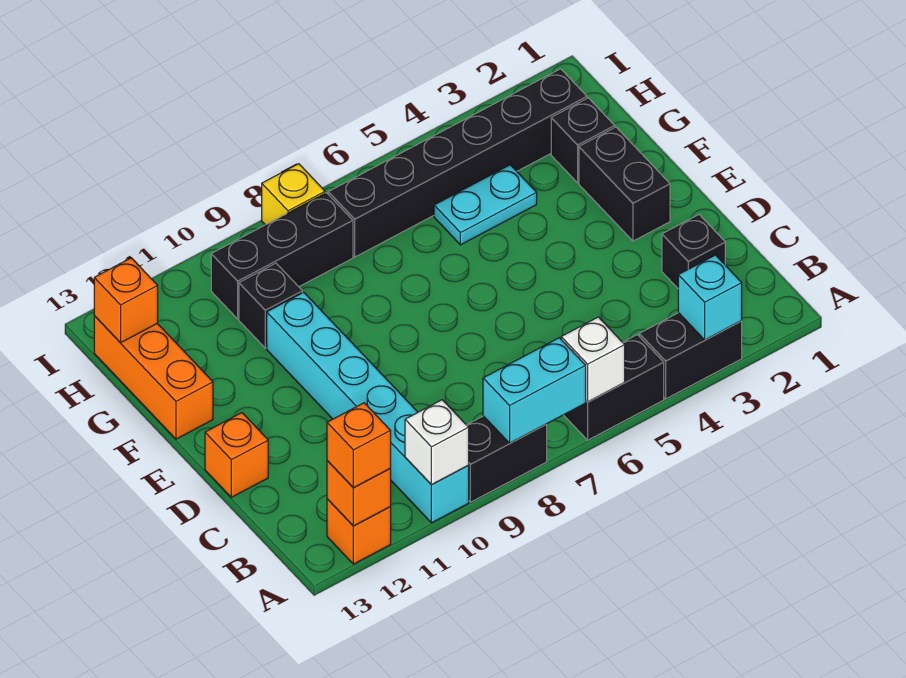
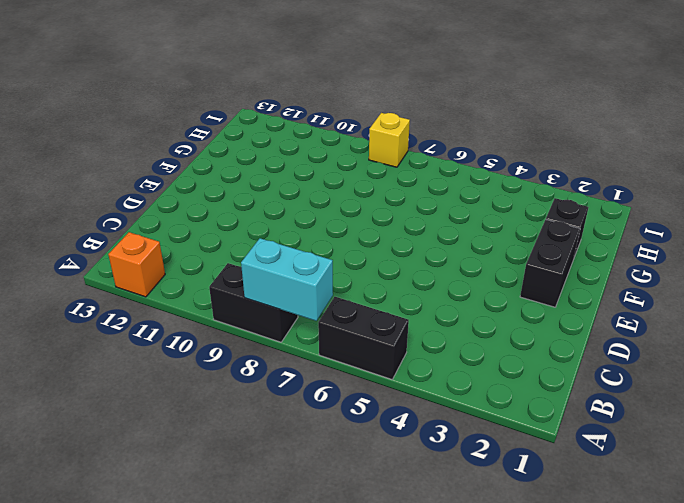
none -> black 1x2 brick [639,313,742,399]
none -> cyan 1x6 brick [267,292,469,523]
none -> black 1x1 brick [662,215,725,288]

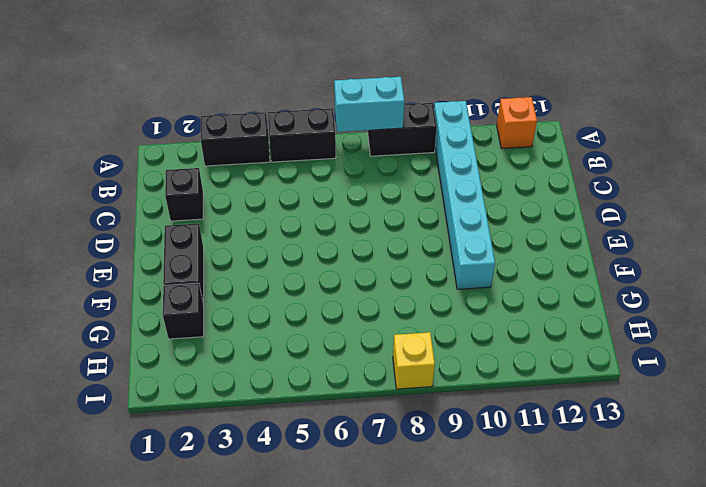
none -> orange 1x1 brick [205,413,268,497]
none -> orange 1x3 brick [94,316,213,439]
none -> cyan 1x2 plate [434,165,537,245]

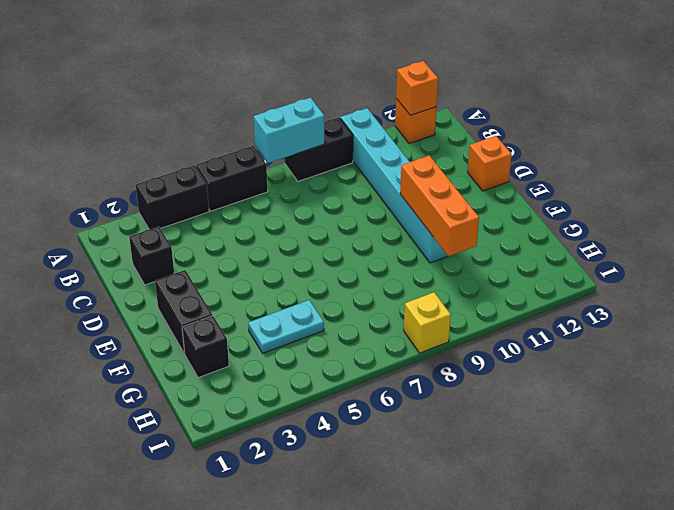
orange 1x3 brick [400,156,479,256] -> orange 1x3 brick moved to [94,316,213,439]
none -> black 1x1 brick [239,263,302,348]
none -> black 1x6 brick [328,69,587,257]
none -> black 1x3 brick [211,193,353,319]

